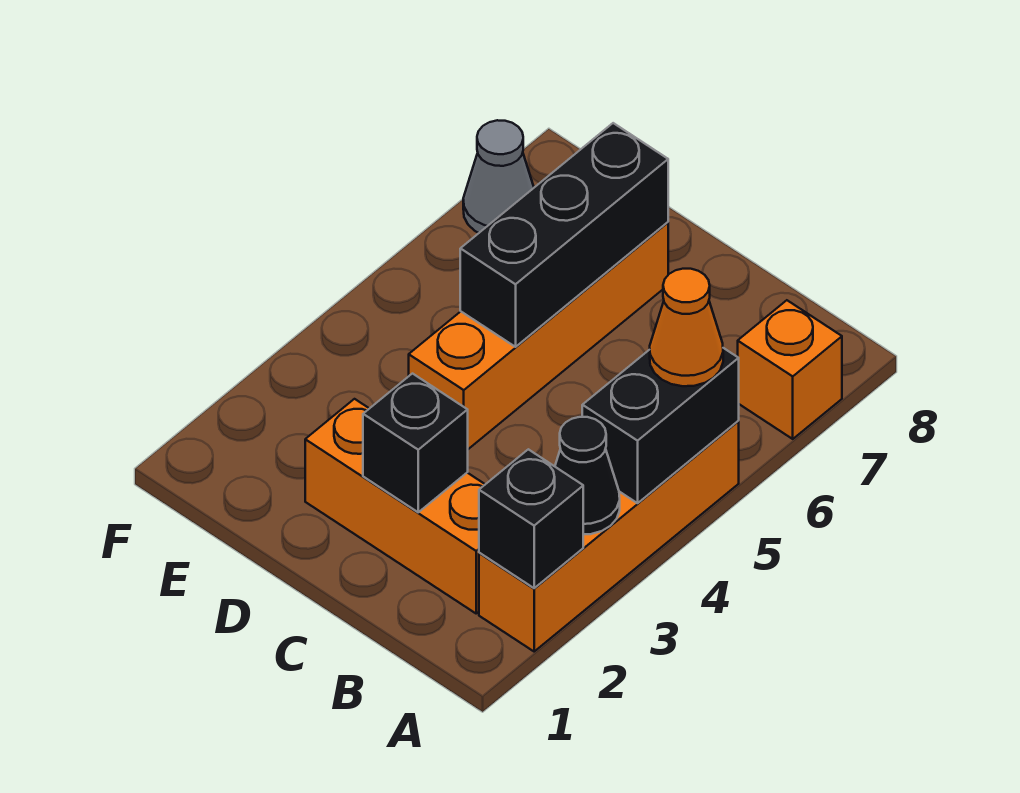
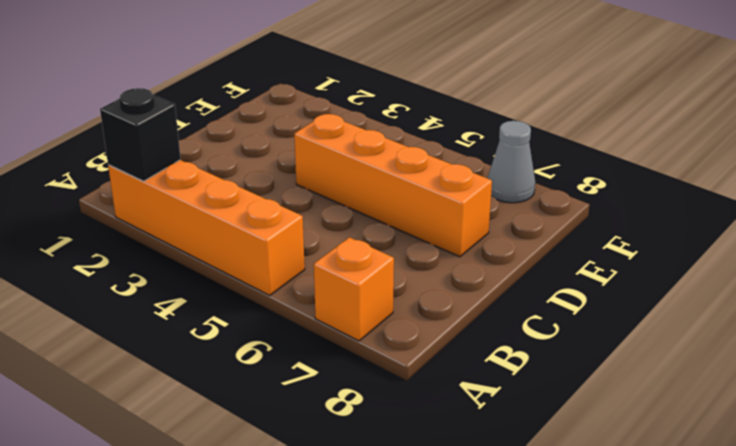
none -> orange 1x3 brick [305,399,485,613]
none -> black 1x1 cone [555,417,620,535]

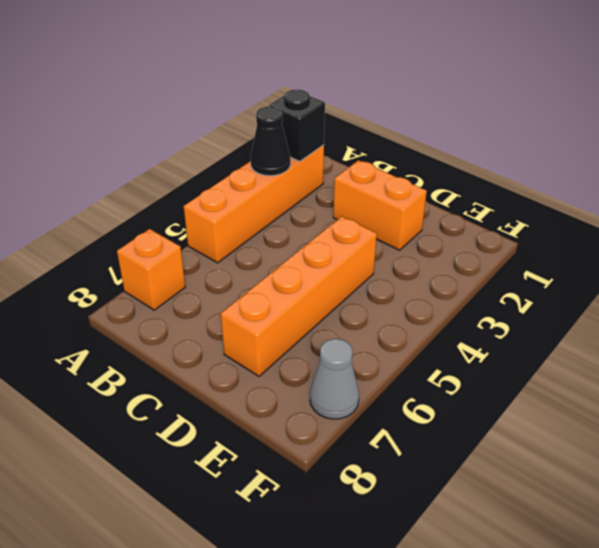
orange 1x2 brick [333,160,427,250] -> orange 1x3 brick [305,399,485,613]
none -> black 1x2 brick [582,348,739,503]
none -> black 1x1 brick [363,374,468,512]

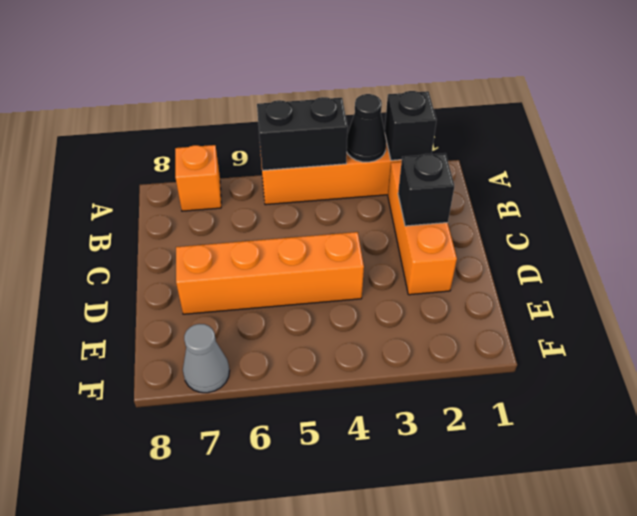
none -> black 1x3 brick [460,123,668,347]
none -> orange 1x1 cone [650,269,723,386]

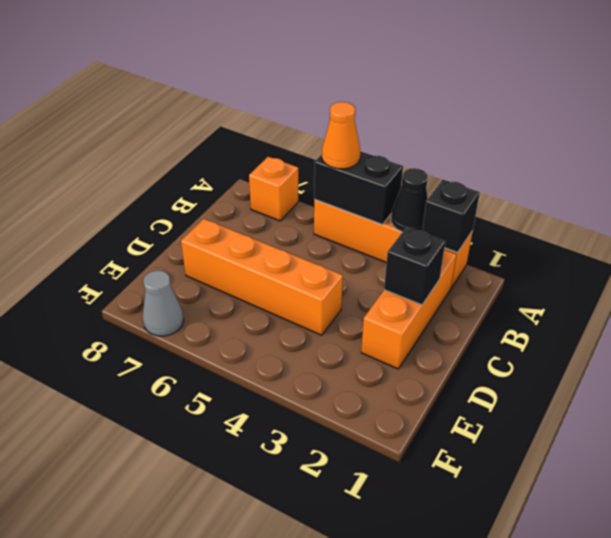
none -> black 1x3 brick [460,123,668,347]

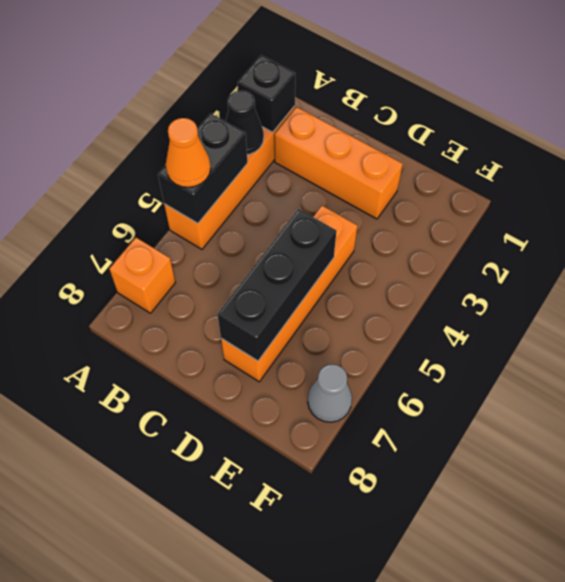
none -> black 1x1 brick [363,374,468,512]

